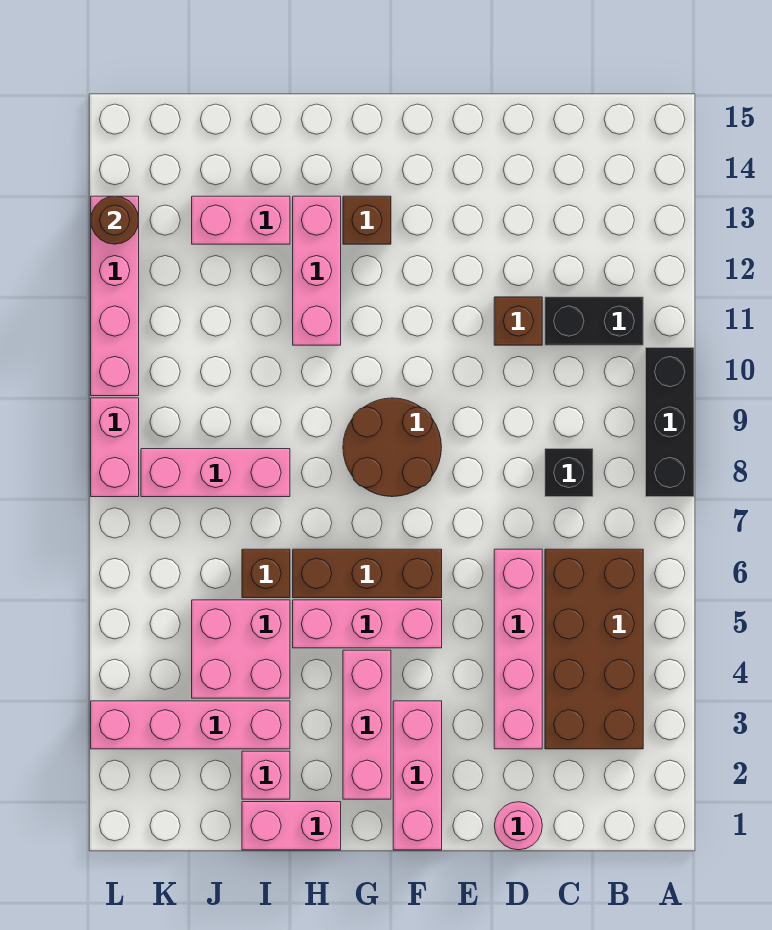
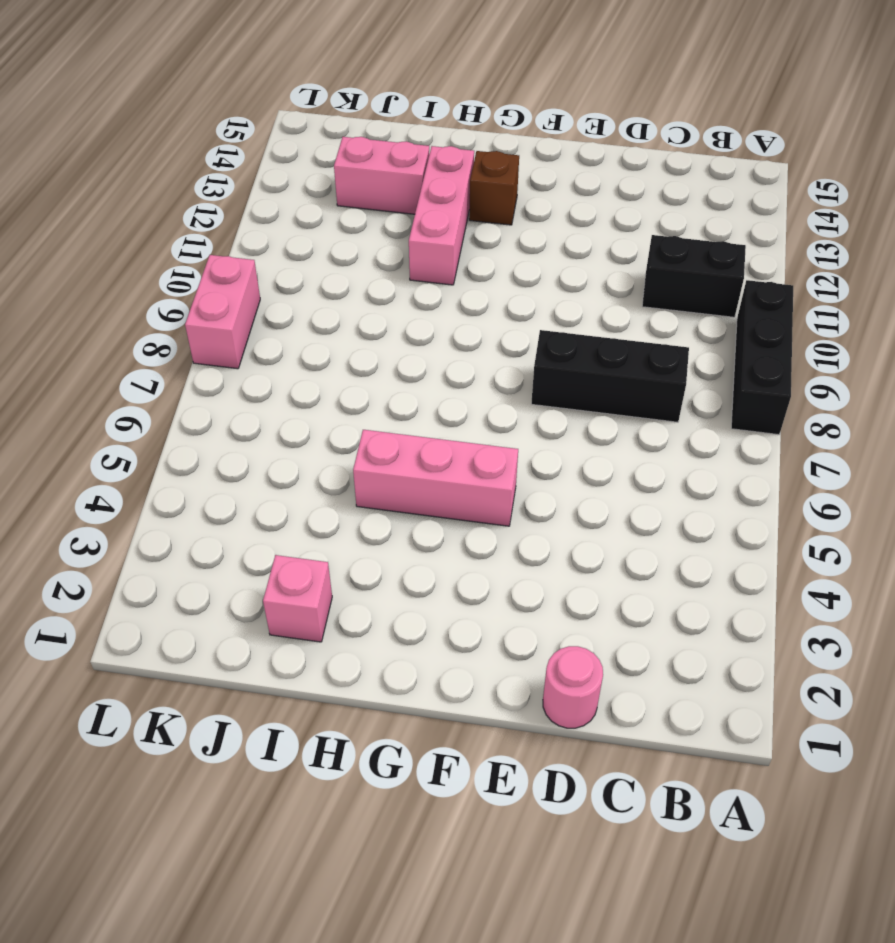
black 1x3 brick [531,330,689,422] -> black 1x1 brick [545,449,593,497]
none -> brown 2x4 brick [545,549,643,749]
none -> pink 1x4 brick [494,549,542,749]
none -> brown 1x1 brick [494,297,542,345]

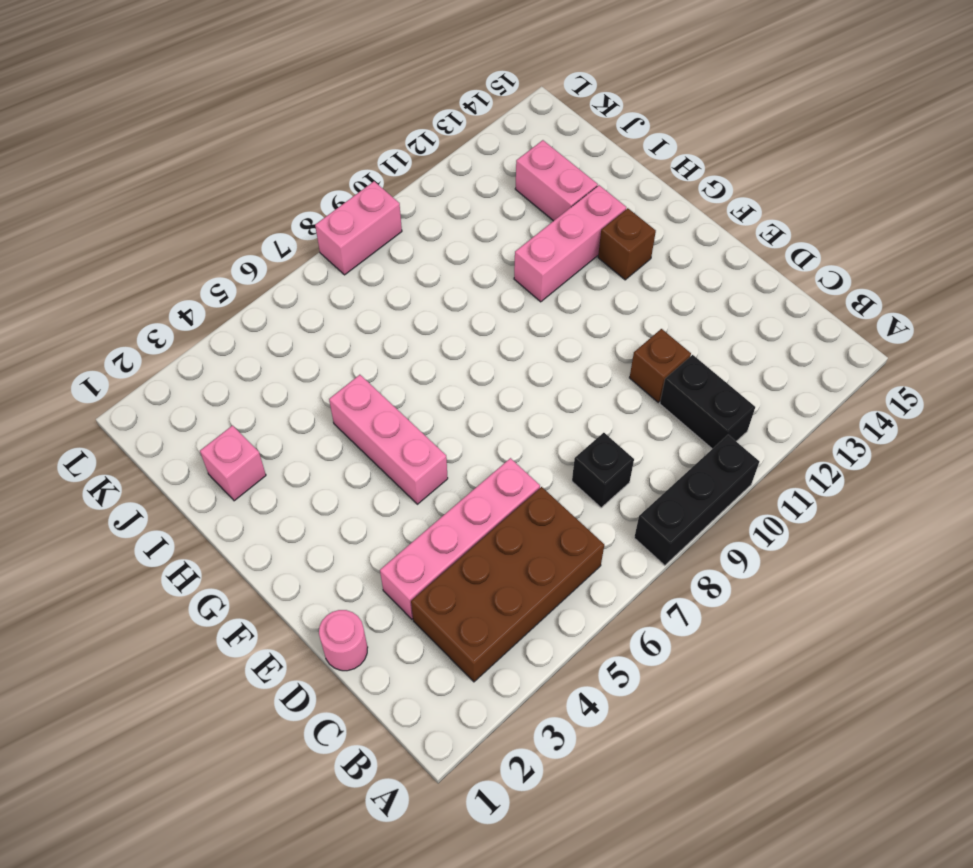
none -> pink 1x3 brick [393,701,442,850]
none -> brown 1x3 brick [293,549,442,598]
none -> brown 2x2 round brick [343,398,442,497]

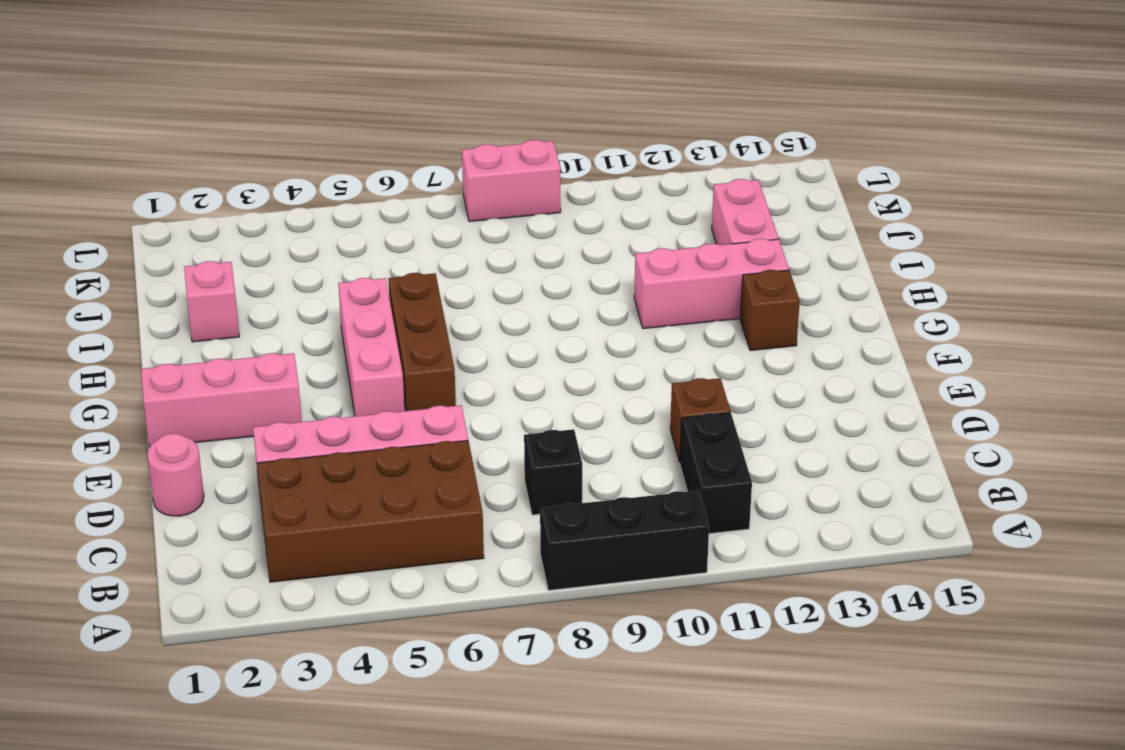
none -> brown 2x2 round brick [343,398,442,497]
none -> pink 1x3 brick [343,650,391,799]
none -> pink 1x2 brick [242,802,341,850]

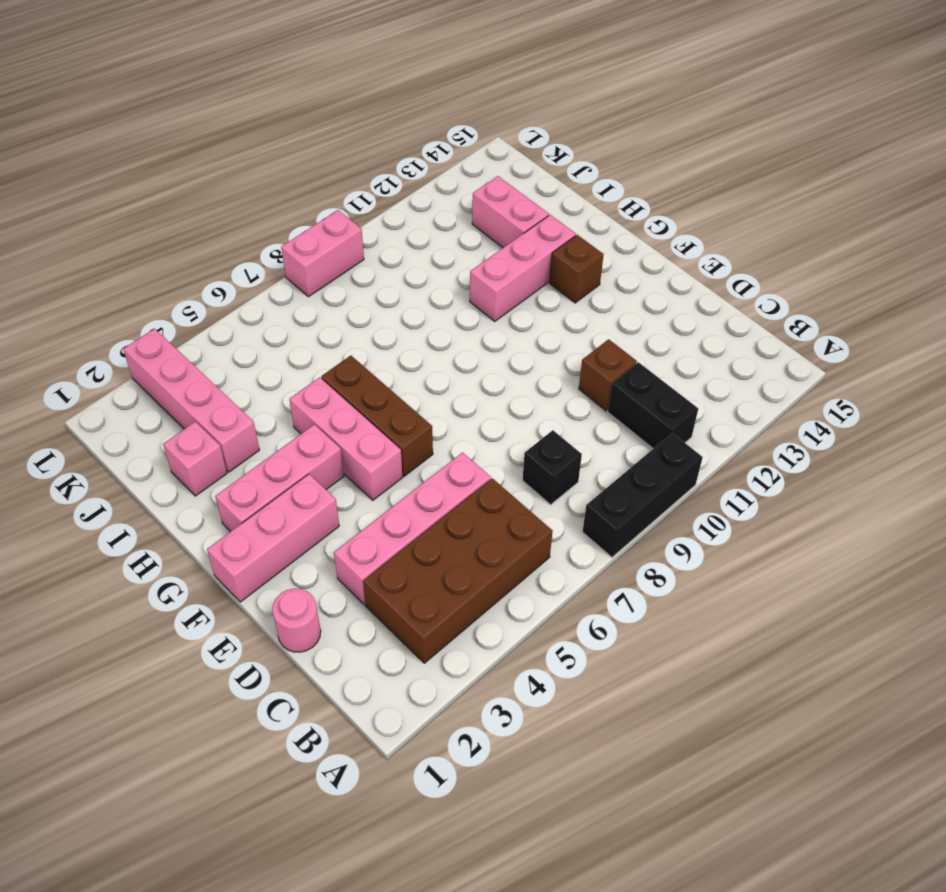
none -> brown 2x2 round brick [343,398,442,497]
none -> pink 1x2 brick [242,802,341,850]
none -> pink 2x2 brick [192,600,290,698]

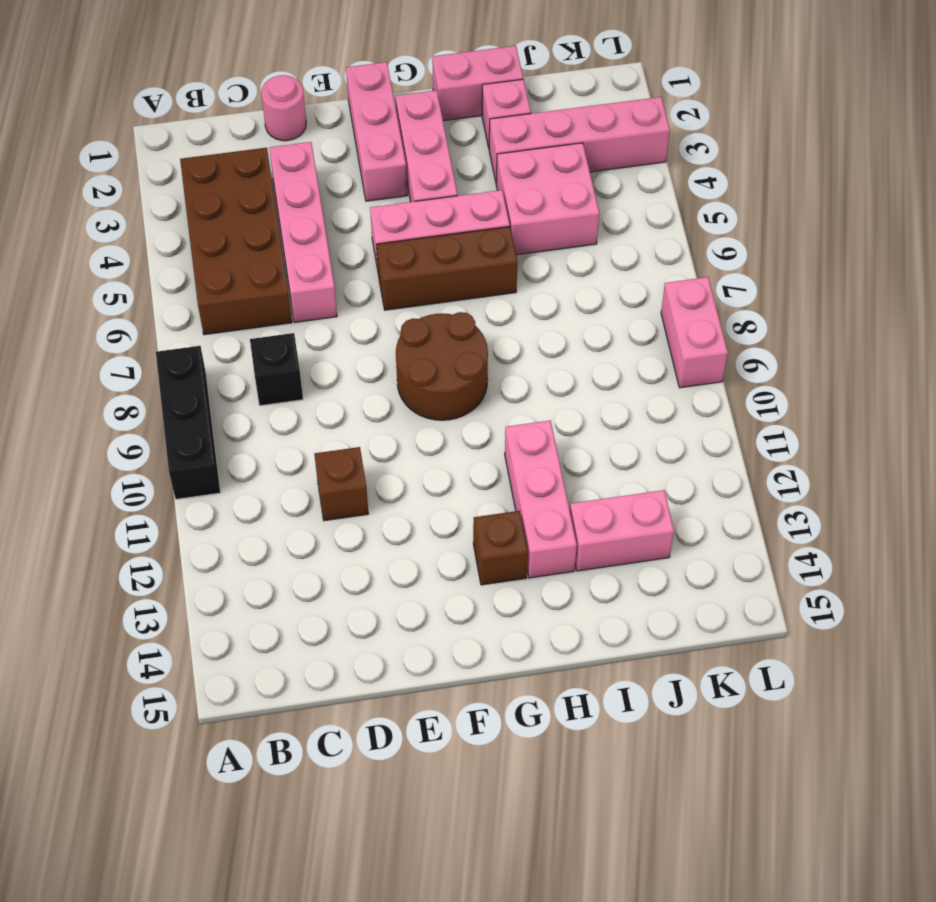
none -> black 1x2 brick [545,297,643,345]
none -> brown 1x1 brick [242,549,290,598]
none -> pink 1x3 brick [141,449,290,497]

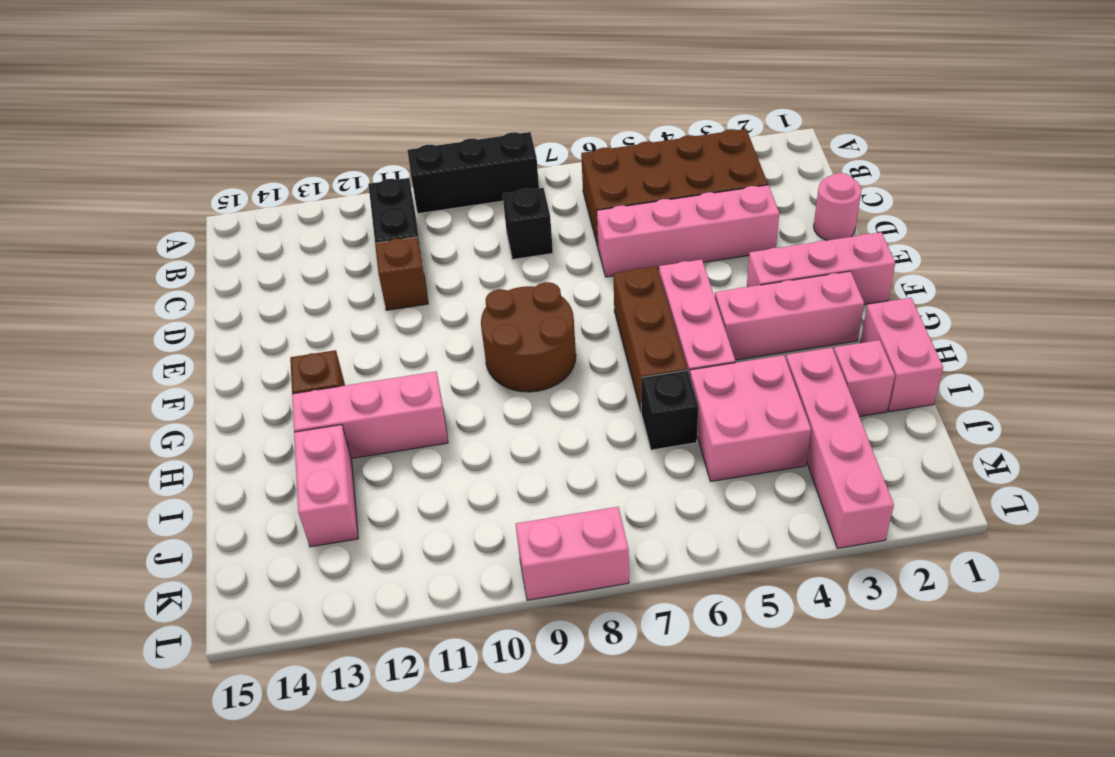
black 1x1 brick [641,370,698,450] -> brown 1x1 brick [242,549,290,598]
none -> pink 1x3 brick [141,449,290,497]
none -> pink 1x4 brick [91,196,139,396]
none -> brown 1x1 round brick [91,196,139,244]

